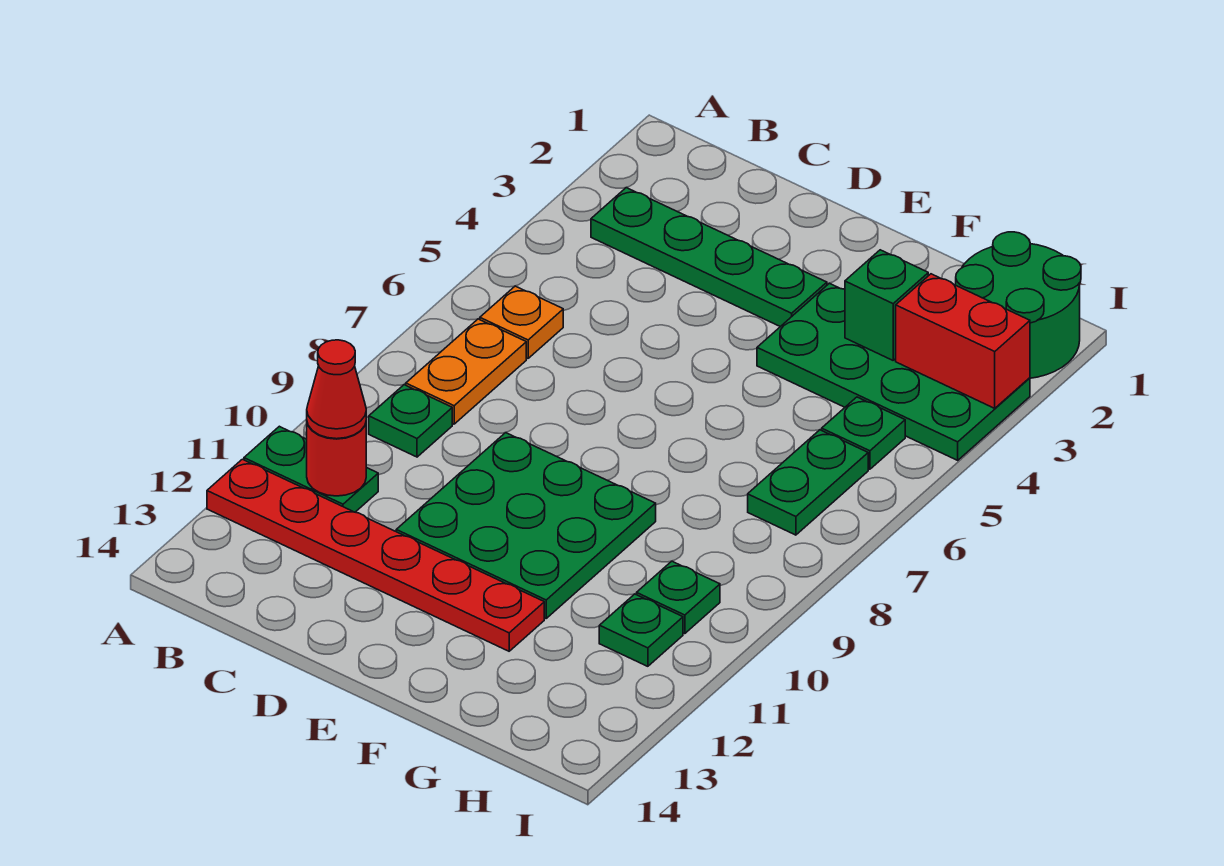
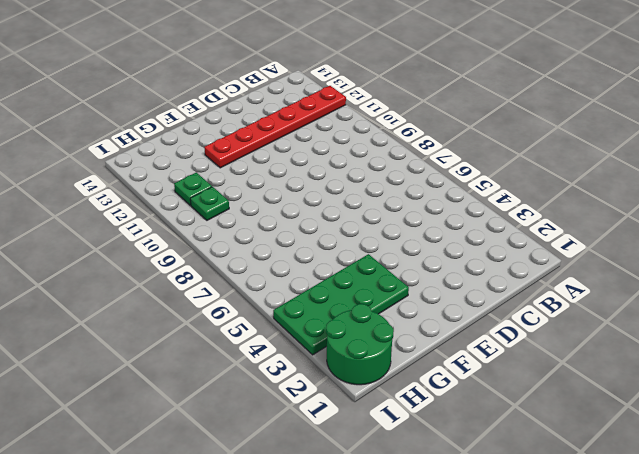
none -> green 1x2 plate [244,426,378,512]
none -> green 1x4 plate [591,188,827,327]
none -> orange 1x1 plate [480,286,563,358]

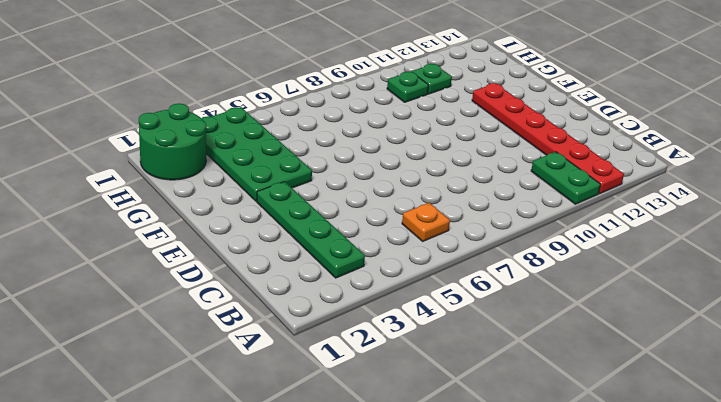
none -> orange 1x2 plate [406,319,526,424]
none -> green 1x1 plate [369,385,452,457]
none -> green 3x3 plate [396,433,656,618]

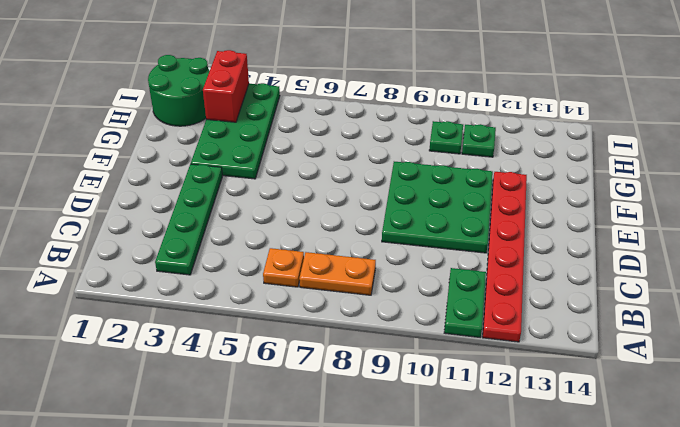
none -> green 1x1 plate [369,385,452,457]
none -> green 1x1 plate [822,397,905,469]
none -> green 1x2 plate [748,430,868,535]

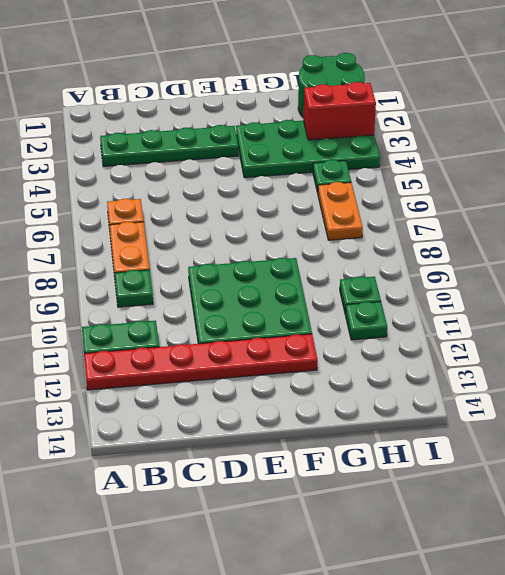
orange 1x2 plate [318,182,363,240] -> green 1x2 plate [748,430,868,535]
none -> red 1x1 round brick [307,423,366,496]
none -> green 1x1 brick [845,250,928,360]
none -> red 1x1 cone [307,340,366,439]

